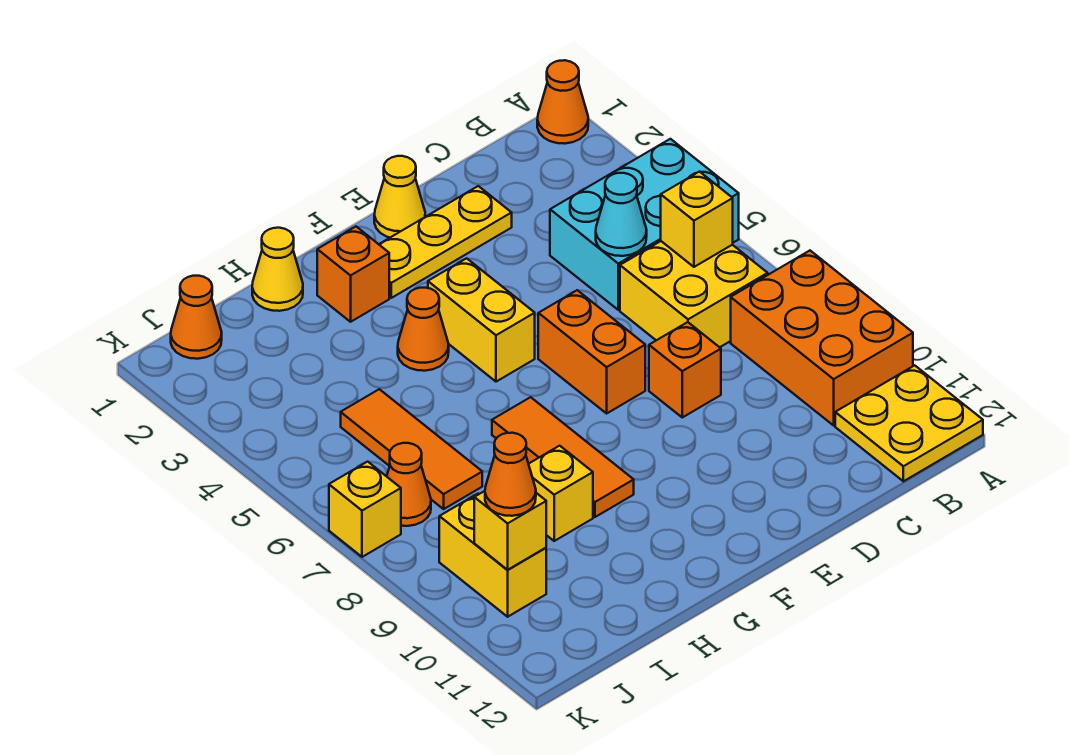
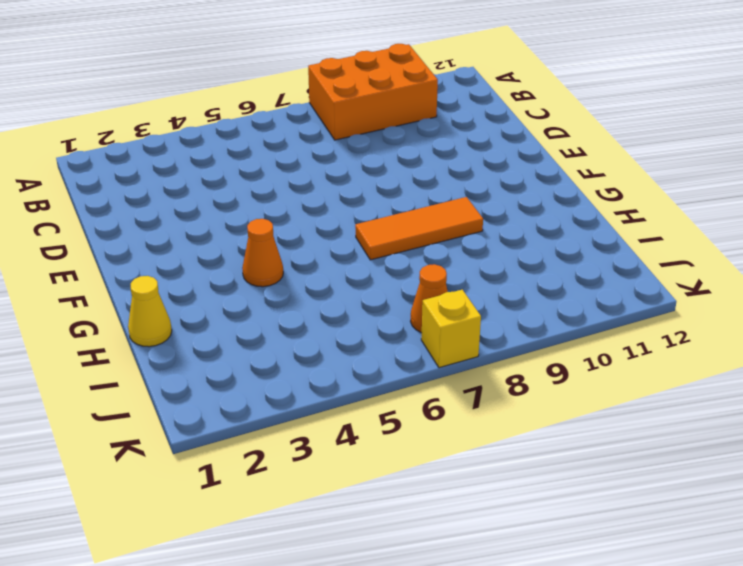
none -> orange 1x1 cone [537,60,588,144]
none -> cyan 2x3 brick [550,139,739,310]
none -> yellow 2x2 plate [835,365,983,481]

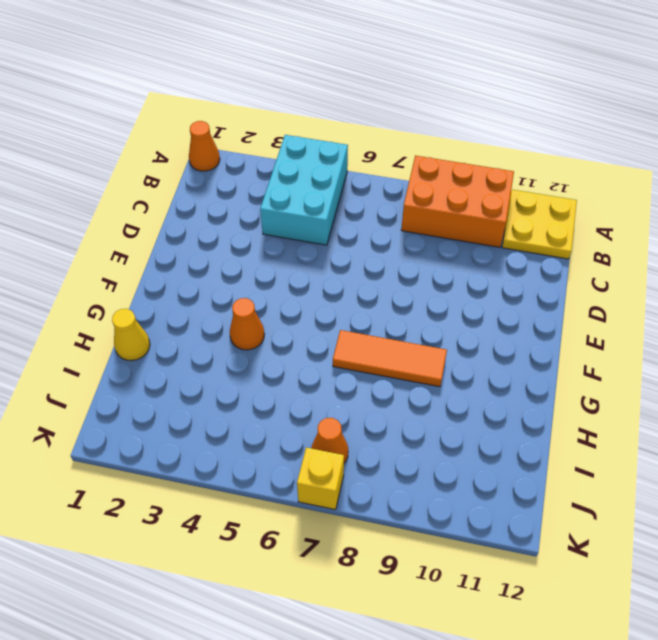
none -> yellow 2x2 brick [620,241,768,347]
none -> yellow 1x3 plate [379,186,512,298]
none -> orange 1x1 brick [649,322,721,417]

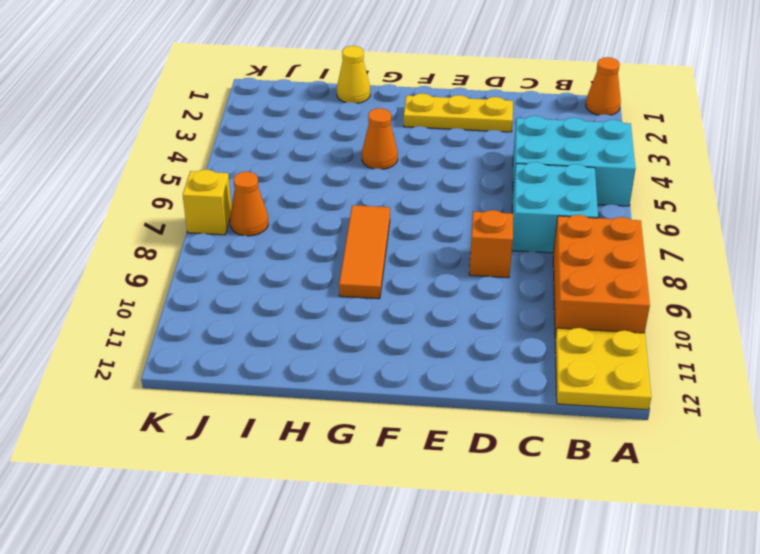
cyan 2x2 brick [512,162,598,253] -> yellow 2x2 brick [620,241,768,347]
none -> yellow 1x1 cone [374,156,425,237]
none -> orange 1x2 brick [538,290,645,413]
none -> yellow 1x2 brick [428,258,535,382]

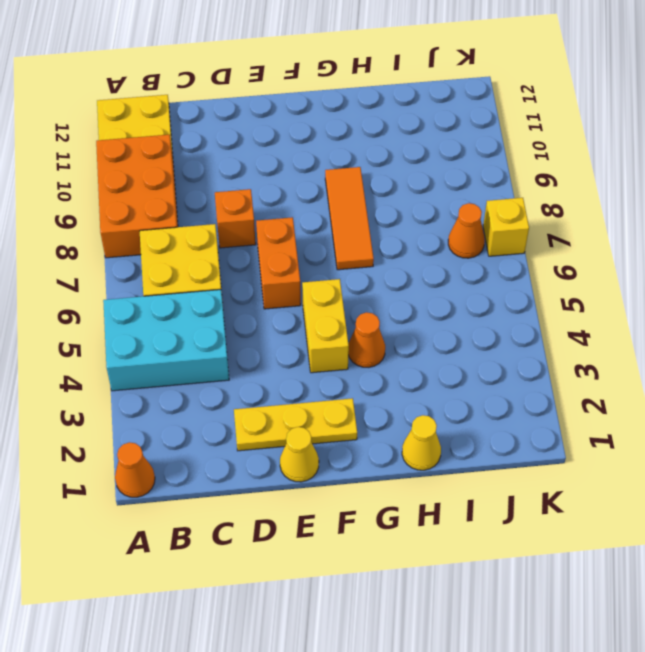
none -> orange 1x1 brick [317,227,389,322]
none -> yellow 1x1 brick [529,446,593,541]
none -> orange 1x3 tile [341,389,482,509]

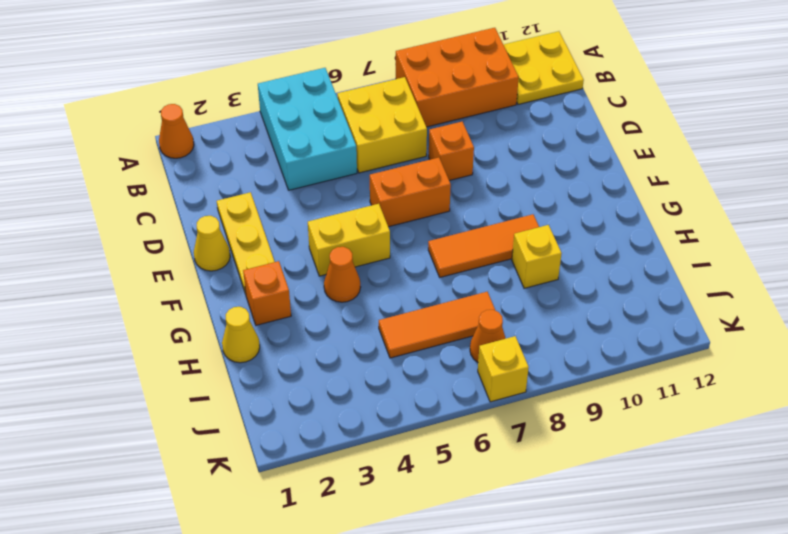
none -> orange 1x1 cone [171,276,222,359]
none -> yellow 1x2 brick [439,494,546,617]
none -> yellow 1x1 brick [661,172,733,267]

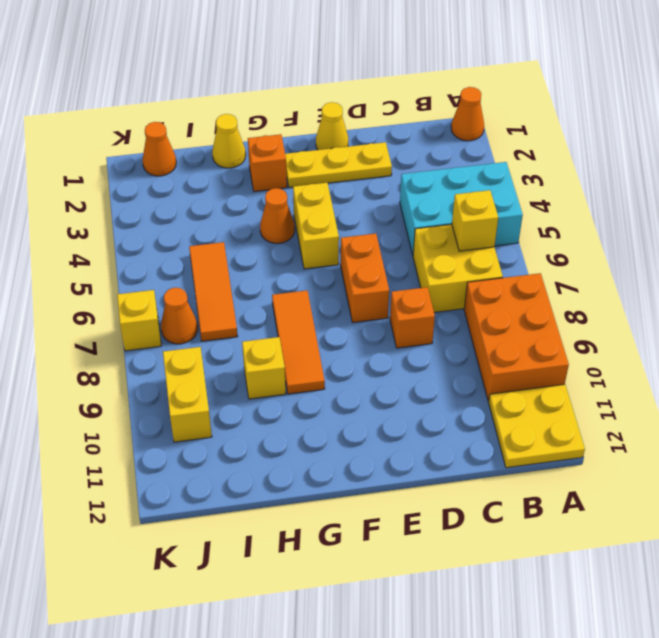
none -> cyan 1x1 cone [596,173,647,256]
none -> yellow 1x1 brick [474,491,546,570]
none -> orange 1x1 cone [485,433,536,516]

